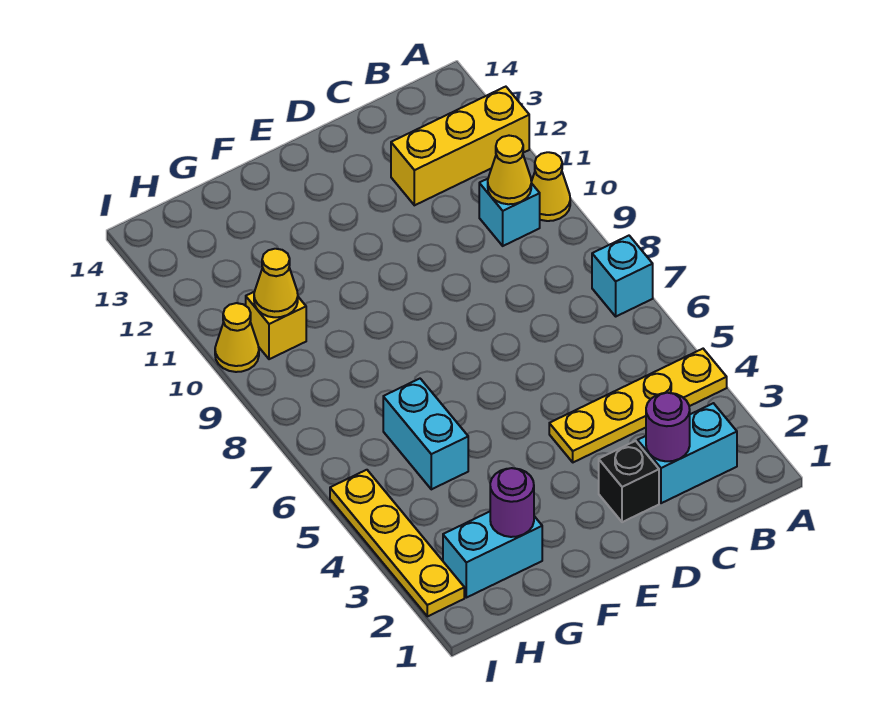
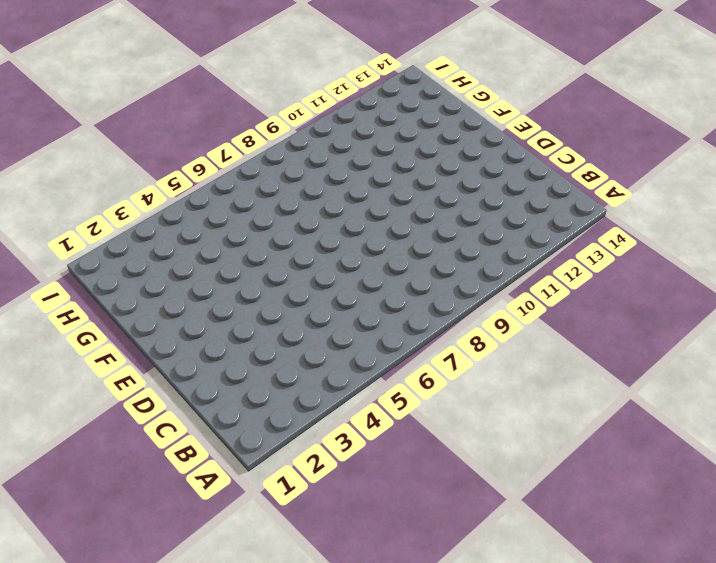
none -> yellow 1x4 plate [549,349,727,462]
none -> cyan 1x1 brick [592,236,653,316]
none -> yellow 1x1 cone [531,152,570,221]

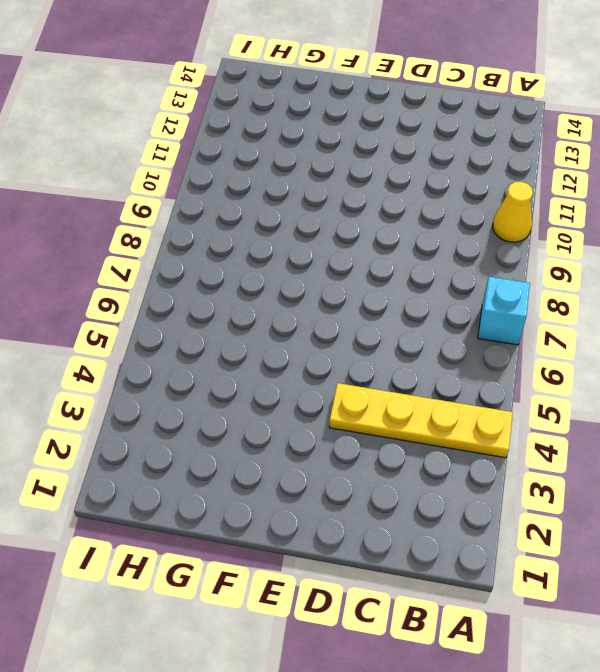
none -> yellow 1x3 brick [391,87,529,205]
none -> cyan 1x2 brick [638,403,737,503]
none -> cyan 1x1 brick [479,179,540,246]

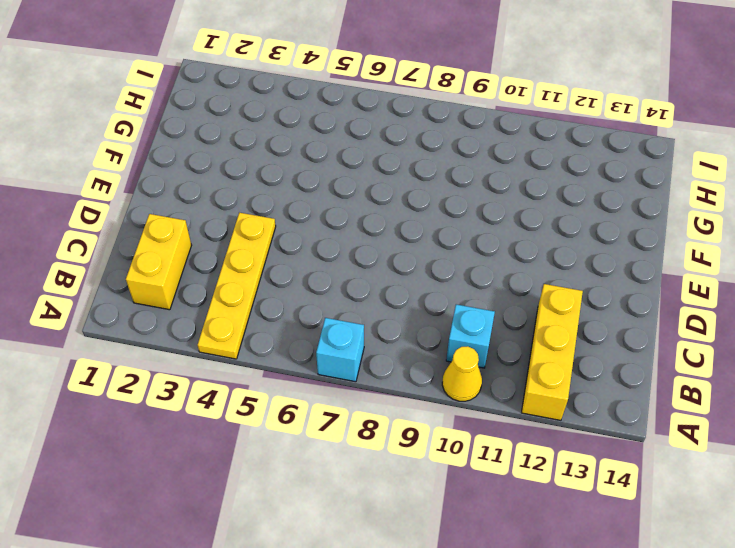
yellow 1x2 brick [126,214,192,310] -> cyan 1x2 brick [638,403,737,503]
none -> black 1x1 brick [599,441,659,522]
none -> cyan 1x2 brick [443,512,542,598]
none -> cyan 1x2 brick [383,379,468,489]

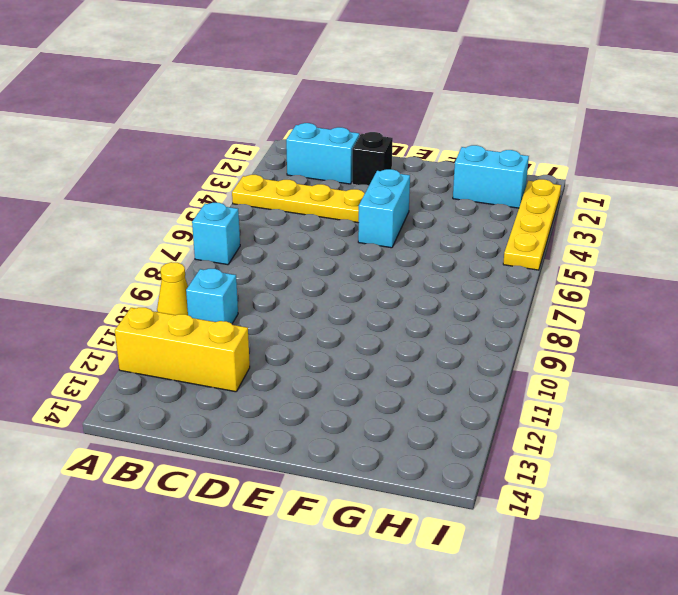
cyan 1x2 brick [358,169,410,248] -> cyan 1x2 brick moved to [383,379,468,489]
none -> yellow 1x1 brick [246,292,306,359]
none -> yellow 1x1 cone [215,303,259,372]
none -> yellow 1x1 cone [488,136,531,204]

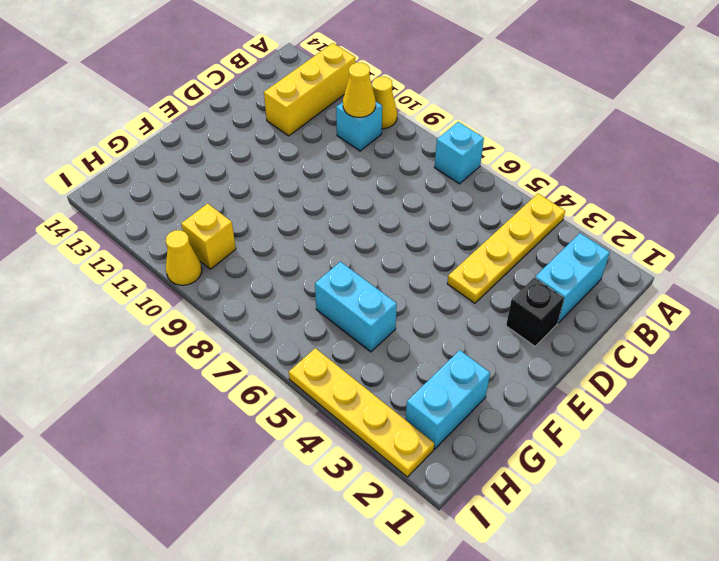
none -> purple 1x1 round brick [646,393,690,461]
none -> purple 1x1 round brick [490,468,534,537]
none -> yellow 1x1 cone [254,249,298,317]

